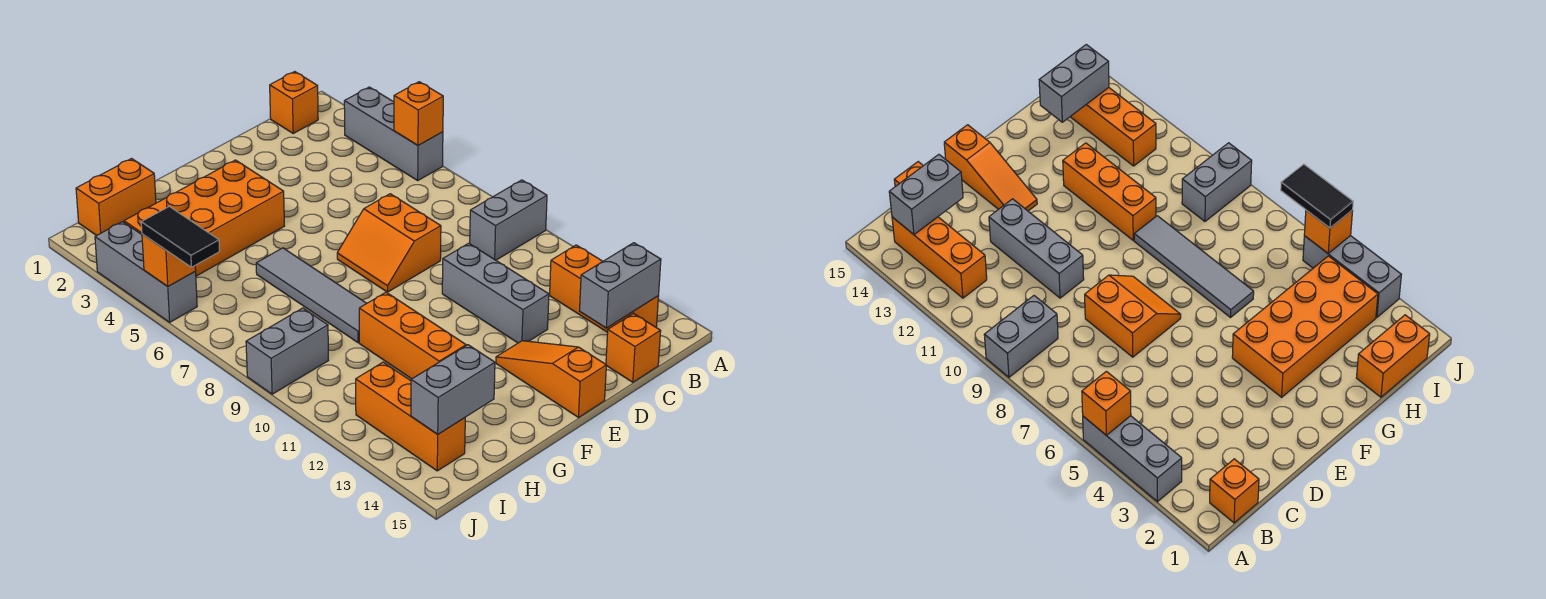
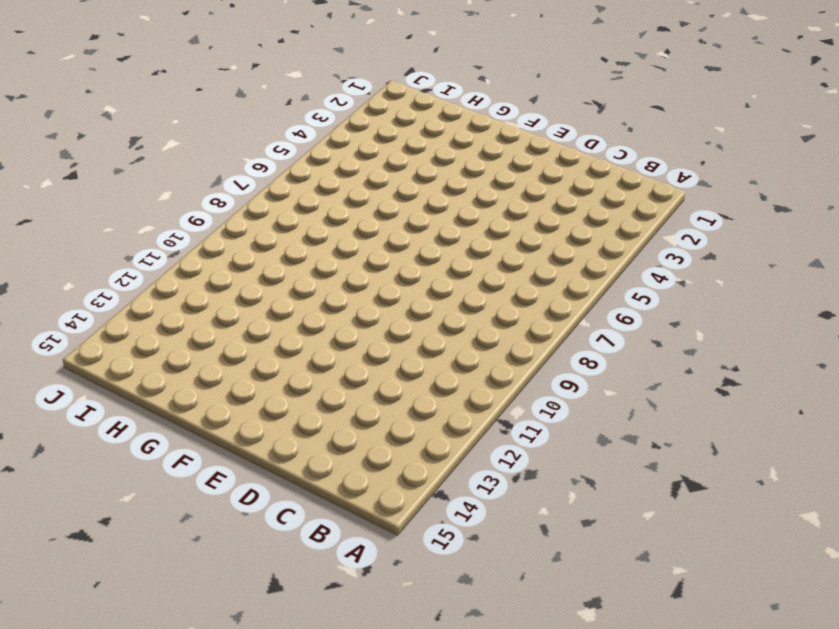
none -> grey 1x3 brick [344,87,443,180]
none -> grey 1x2 brick [470,180,547,260]
none -> orange 1x1 brick [270,72,318,133]

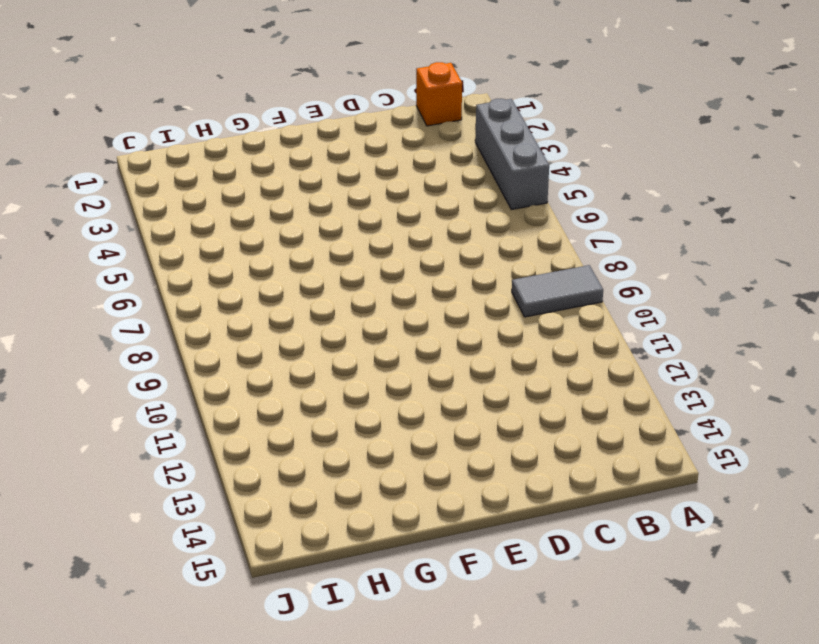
grey 1x2 tile [512,265,603,317] -> grey 1x2 brick [470,180,547,260]
none -> orange 1x3 brick [550,245,659,332]
none -> orange 1x1 brick [606,313,661,382]
none -> orange 2x2 slope [337,194,441,292]

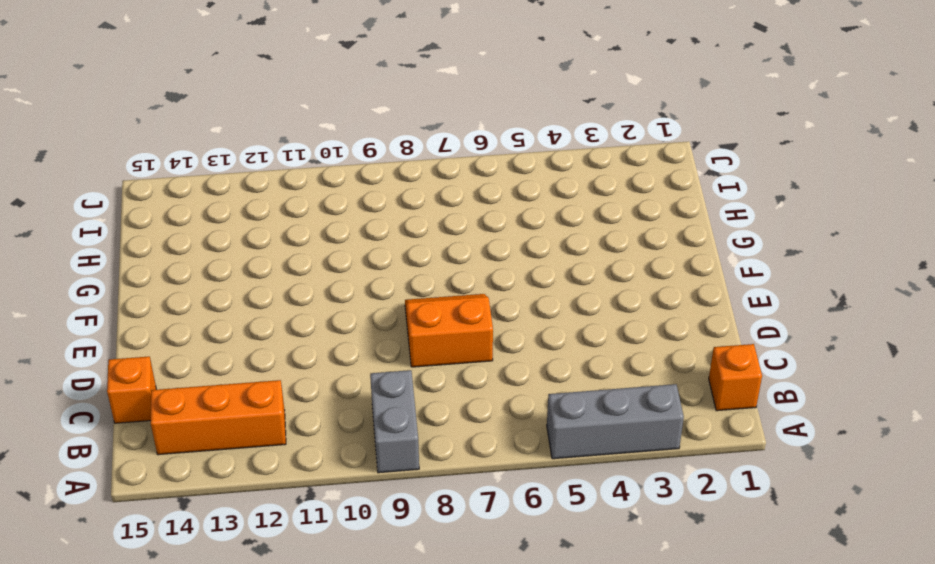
none -> grey 1x3 brick [442,243,549,343]
none -> orange 1x3 slope [496,341,606,417]
none -> orange 2x4 brick [124,160,284,276]

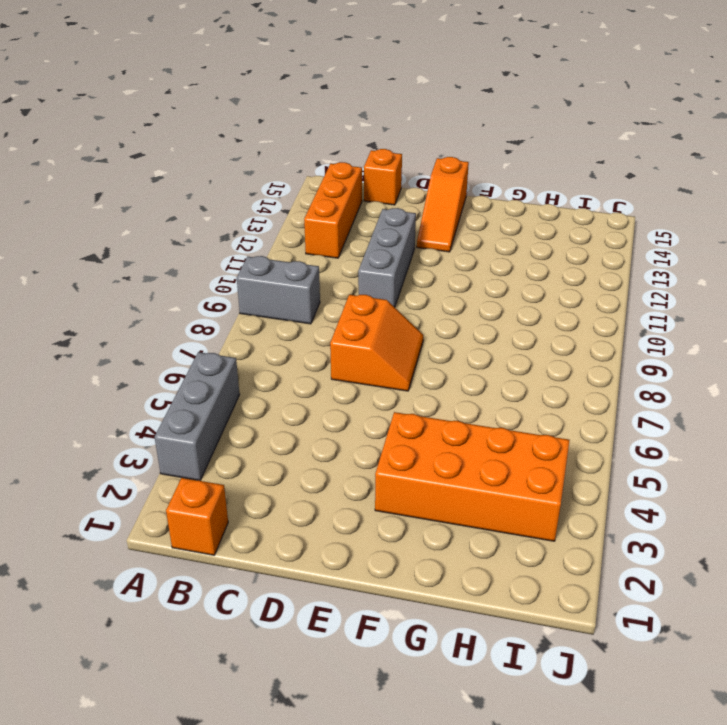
none -> grey 1x4 tile [256,248,367,343]
none -> orange 1x3 brick [359,292,466,379]
none -> orange 1x2 brick [76,159,156,236]

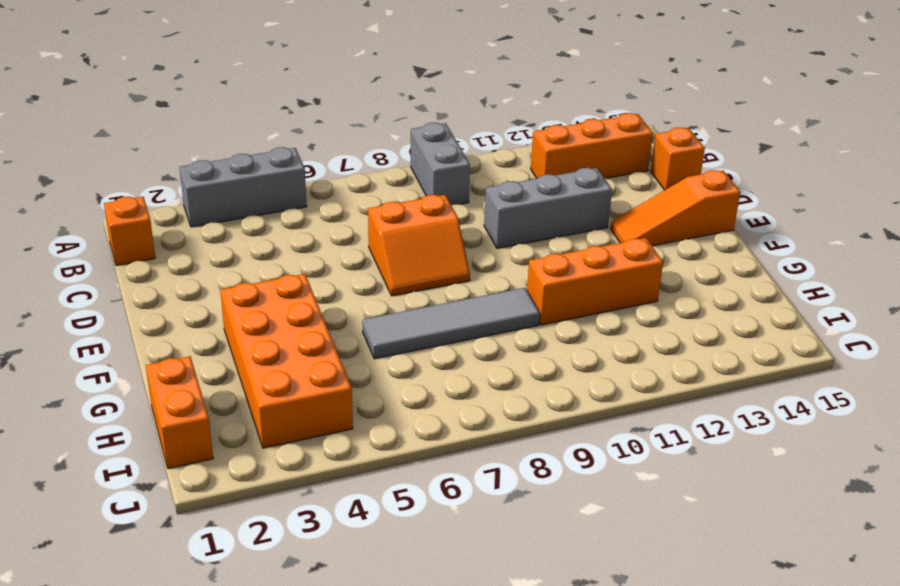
none -> grey 1x2 brick [246,308,329,394]
none -> orange 1x3 brick [356,362,465,471]
none -> grey 1x3 brick [95,222,197,322]

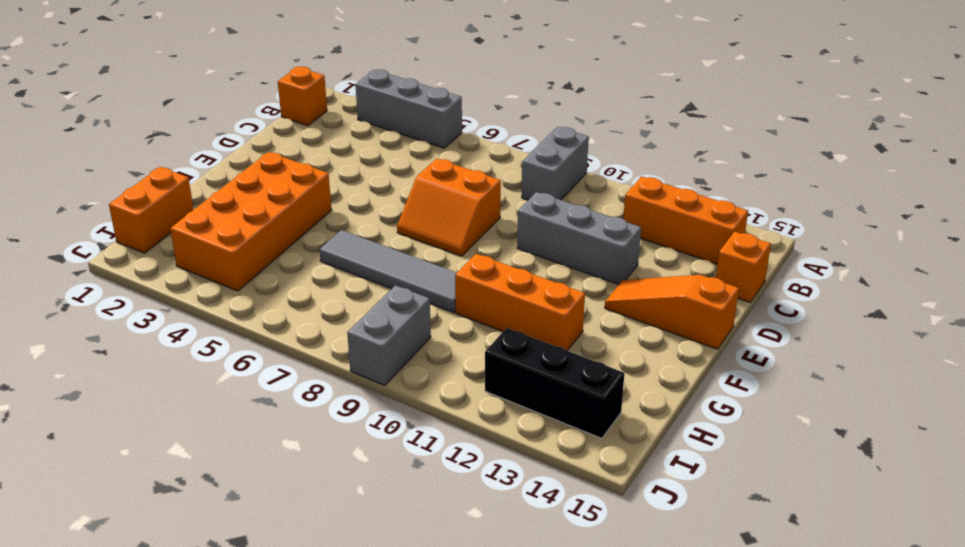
black 1x3 brick [485,328,625,438] -> orange 1x3 brick [356,362,465,471]
none -> grey 1x3 brick [95,222,197,322]
none -> orange 1x1 brick [394,82,443,145]
none -> grey 1x2 brick [580,243,661,328]

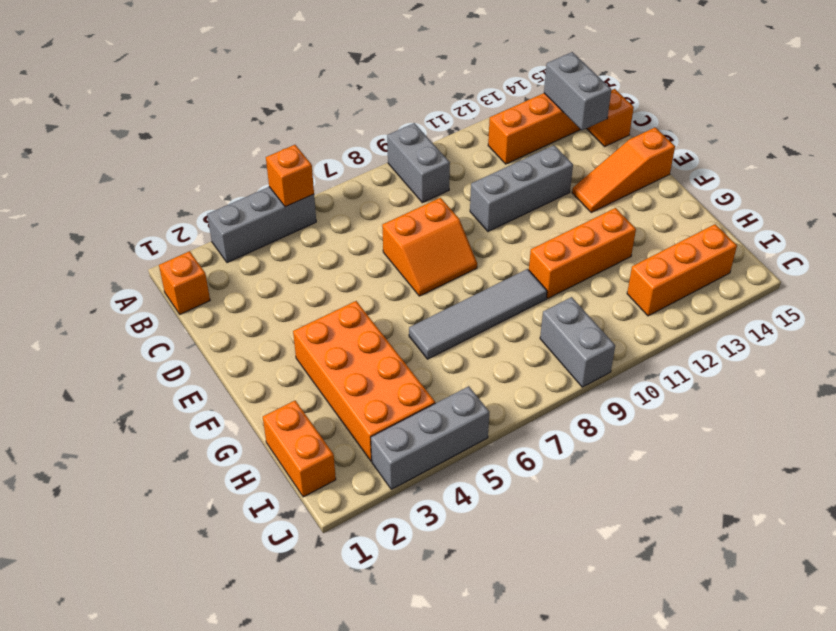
none -> grey 1x2 brick [411,345,495,434]
none -> orange 1x1 brick [142,234,196,286]
none -> black 1x2 tile [141,206,220,267]

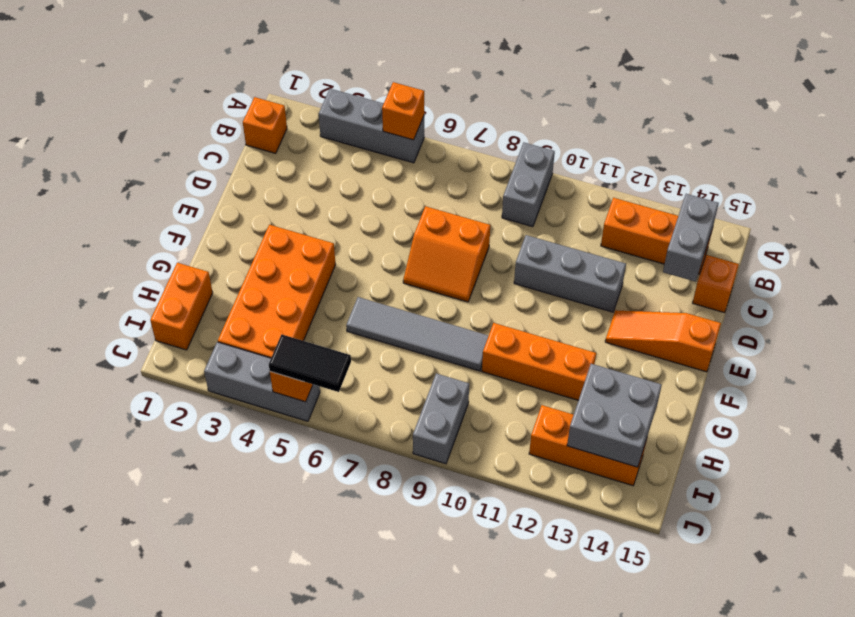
grey 2x2 brick [567,364,662,467] -> grey 1x2 brick [411,345,495,434]

